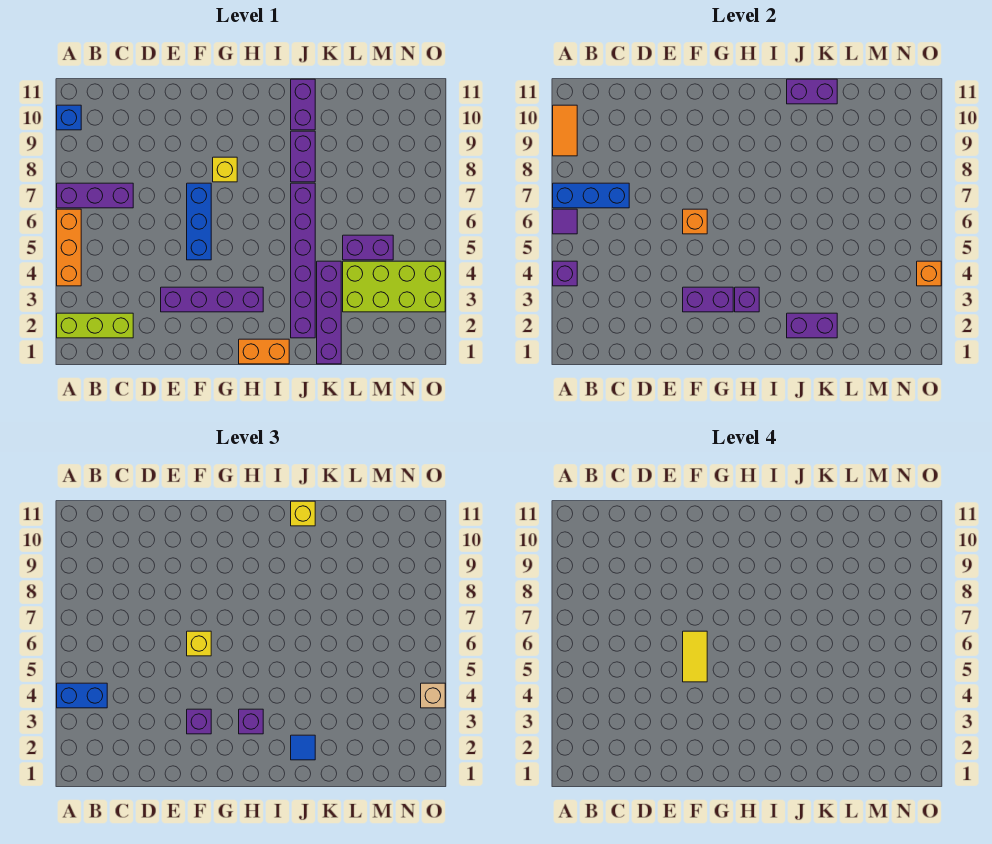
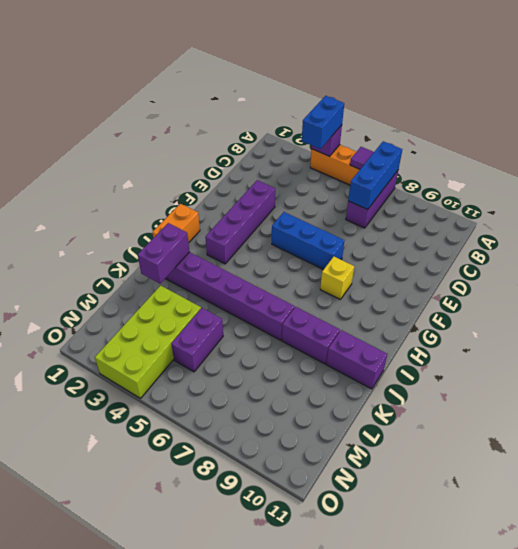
none -> lime 1x3 brick [57,313,133,338]
none -> blue 1x1 brick [57,105,81,130]
none -> purple 1x4 brick [317,261,341,364]
none -> orange 1x2 tile [553,105,577,156]

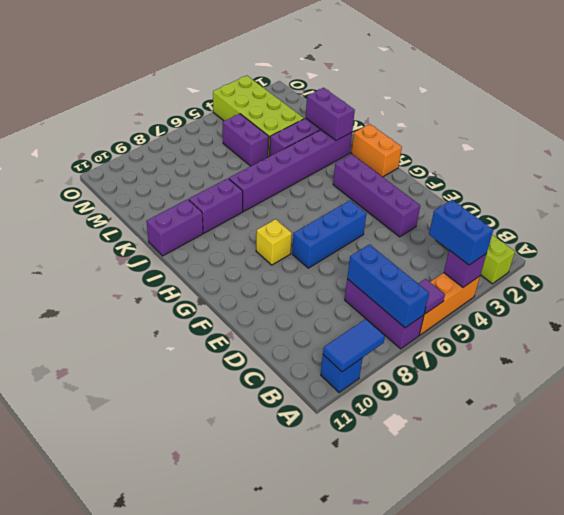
blue 1x2 tile [323,319,385,372] -> orange 1x2 tile [553,105,577,156]
none -> purple 1x2 brick [683,287,733,312]
none -> orange 1x1 brick [683,209,707,234]
none -> purple 1x1 brick [735,287,759,312]
none -> purple 1x2 brick [787,79,837,104]

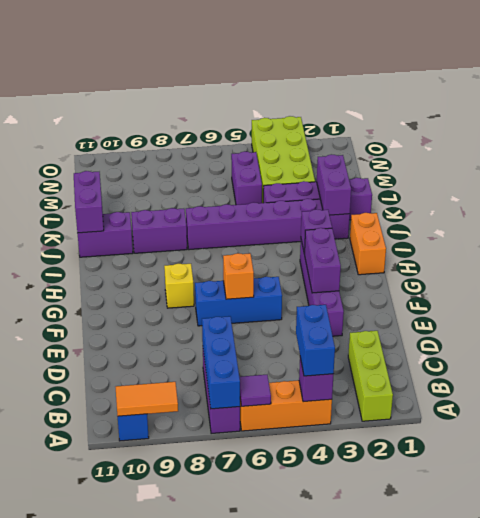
none -> orange 1x1 brick [917,261,941,286]
none -> purple 1x1 brick [187,709,211,734]
none -> yellow 1x1 brick [187,631,211,656]
none -> purple 1x1 brick [239,709,263,734]

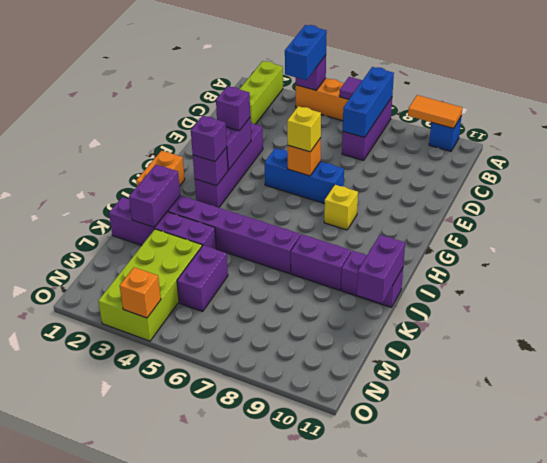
none -> blue 1x1 tile [291,735,315,760]
none -> yellow 1x1 brick [291,501,315,526]
none -> tan 1x1 brick [421,683,445,708]
none -> yellow 1x2 tile [683,631,707,682]

